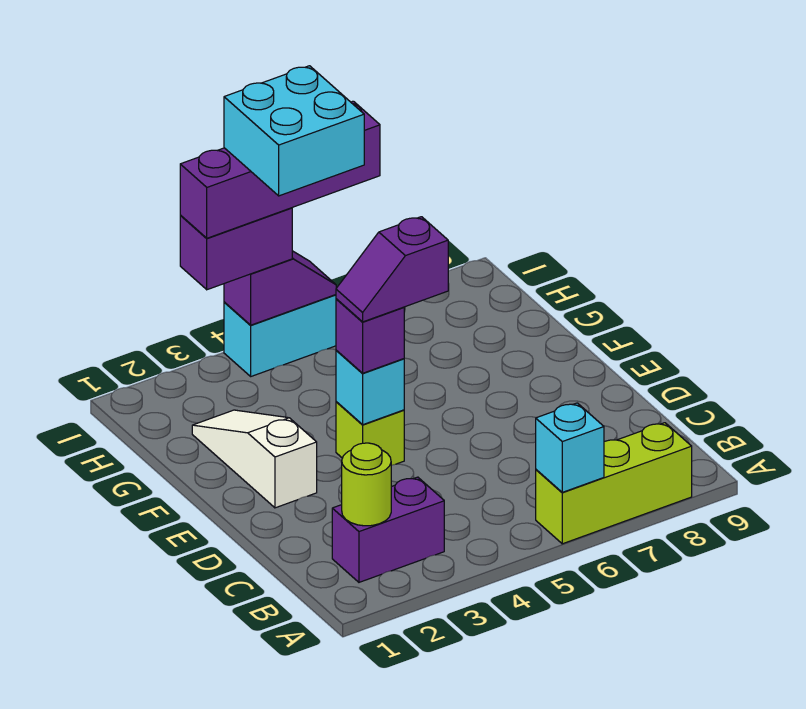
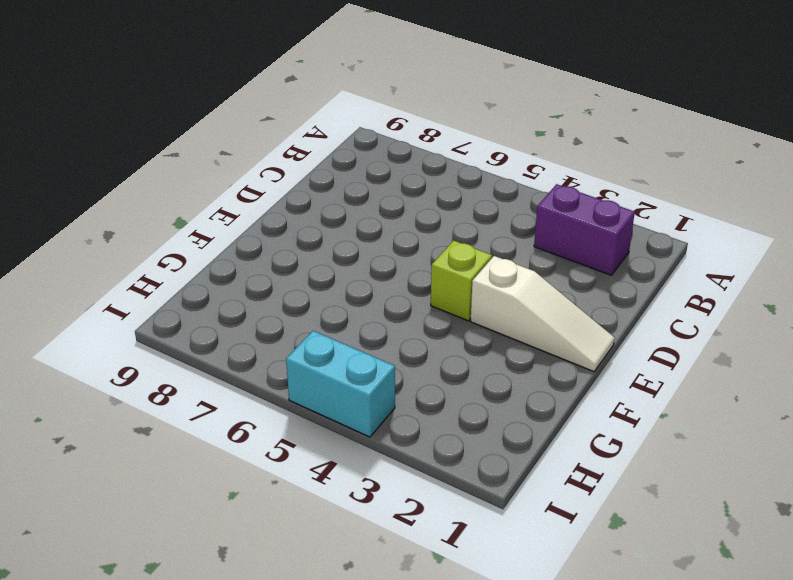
white 1x3 slope [471,256,615,372] -> white 1x3 slope turned to [192,410,317,508]
none -> lime 1x3 brick [536,423,692,544]
none -> cyan 1x1 brick [536,403,604,492]
none -> lime 1x1 round brick [342,443,391,526]

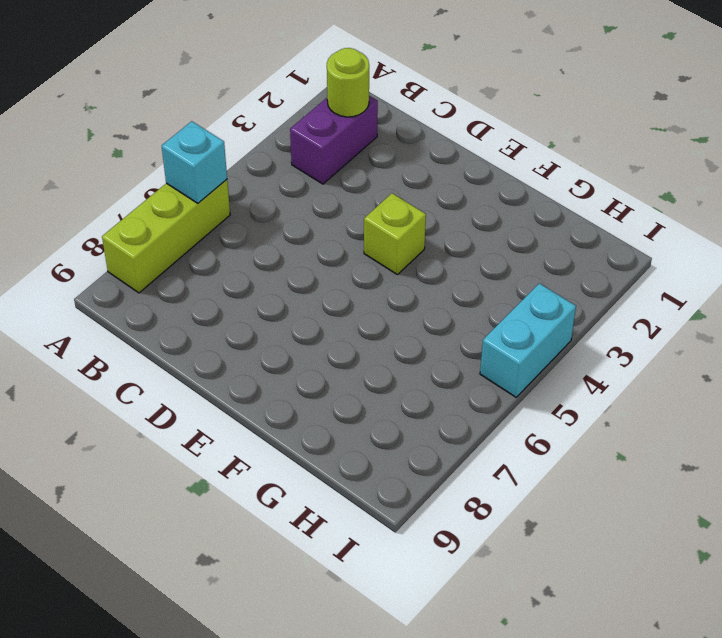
none -> white 1x3 slope [192,410,317,508]
none -> cyan 1x1 brick [336,351,404,425]
none -> purple 1x2 slope [224,251,336,325]

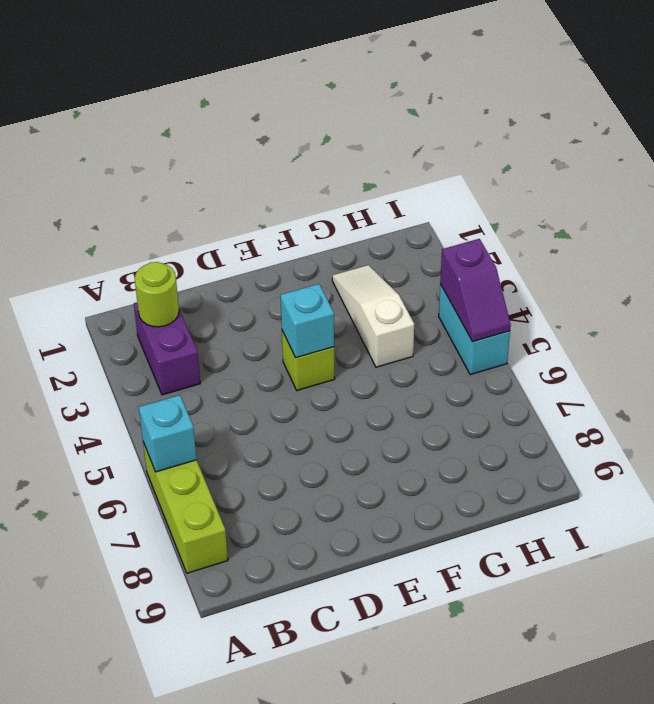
white 1x3 slope [332,265,414,367] -> white 1x3 slope turned to [192,410,317,508]
none -> purple 1x1 brick [336,299,404,373]
none -> purple 1x2 brick [180,208,292,290]
none -> purple 1x2 slope [336,217,448,322]

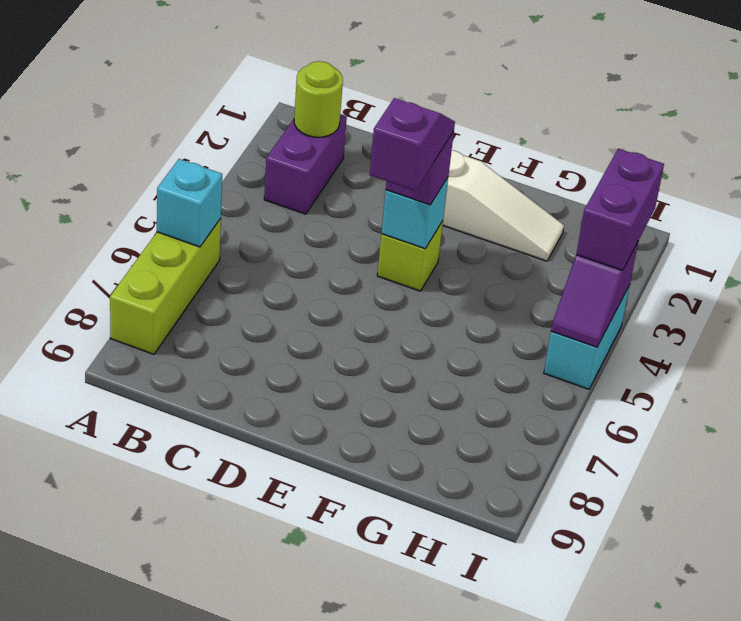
none -> purple 1x4 brick [180,101,380,238]
none -> cyan 2x2 brick [224,66,364,196]

